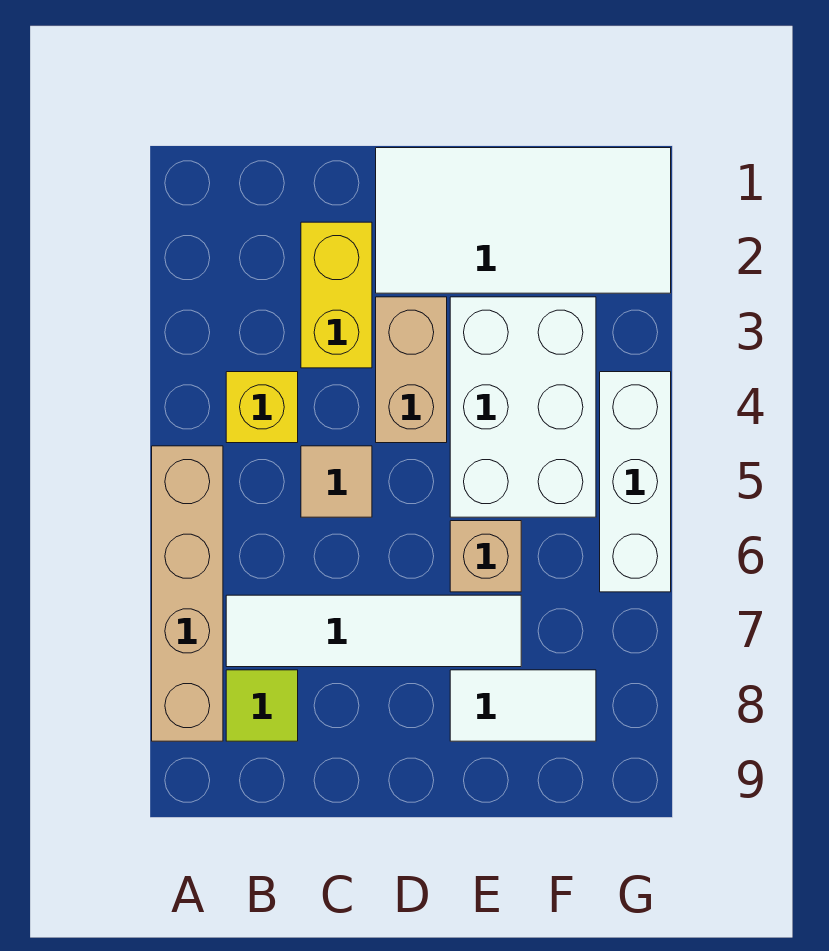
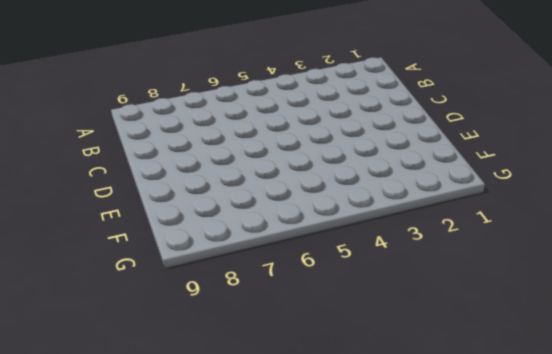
none -> tan 1x4 brick [152,446,223,741]
none -> yellow 1x1 brick [226,372,298,443]
none -> white 1x4 tile [226,595,521,667]

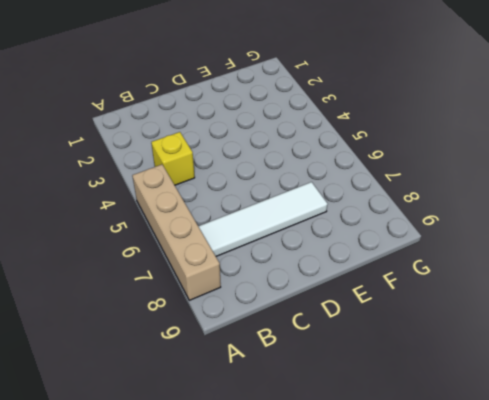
none -> lime 1x1 tile [226,670,298,741]
none -> yellow 1x2 brick [301,222,372,368]
none -> tan 1x1 tile [301,446,372,517]

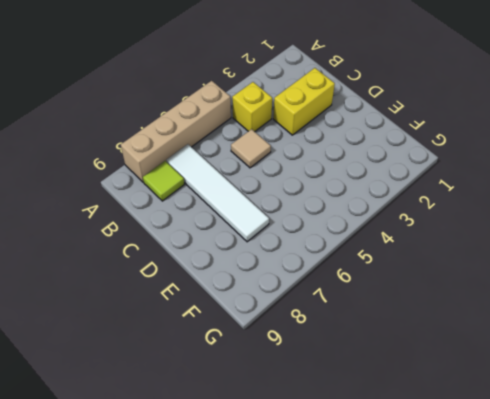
none -> white 2x4 tile [376,148,671,293]
none -> tan 1x2 brick [376,297,447,443]
none -> white 2x3 brick [450,297,596,517]

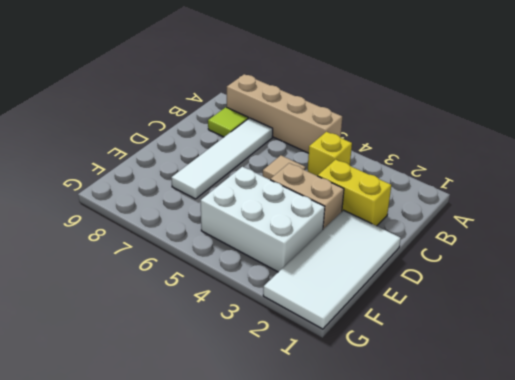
none -> tan 1x1 brick [450,521,521,592]
none -> white 1x2 tile [450,670,596,741]
none -> white 1x3 brick [600,372,671,592]

